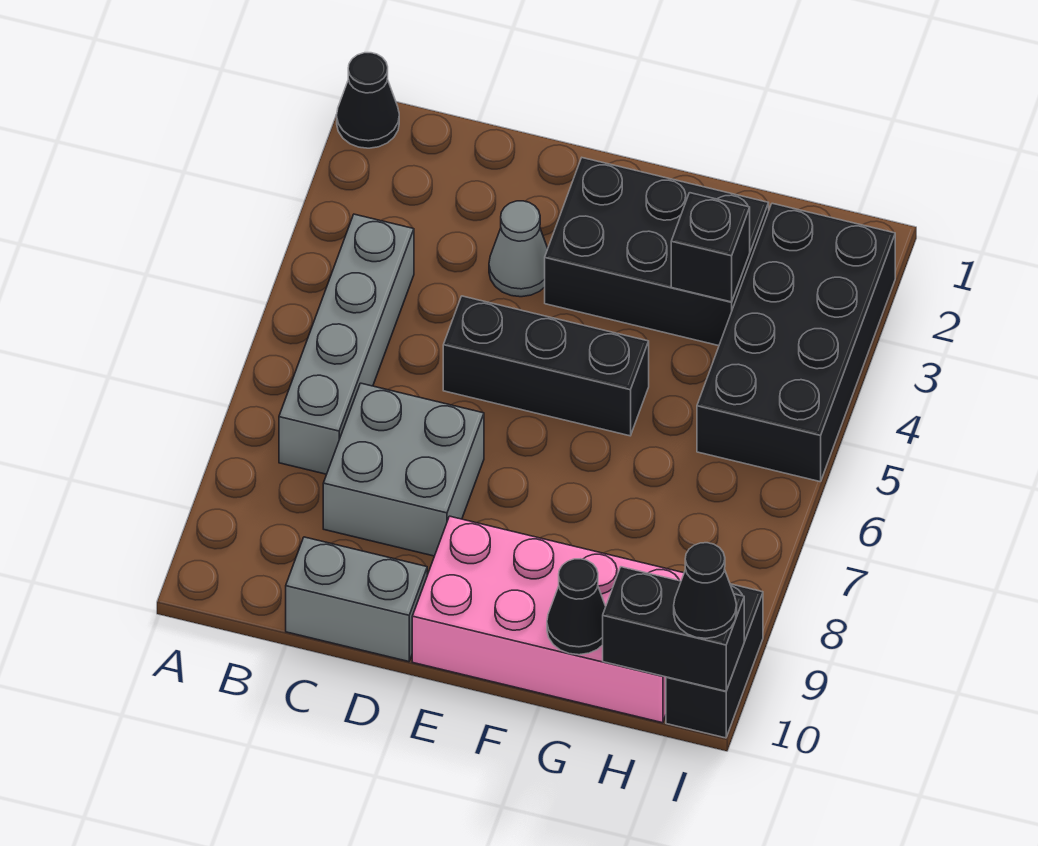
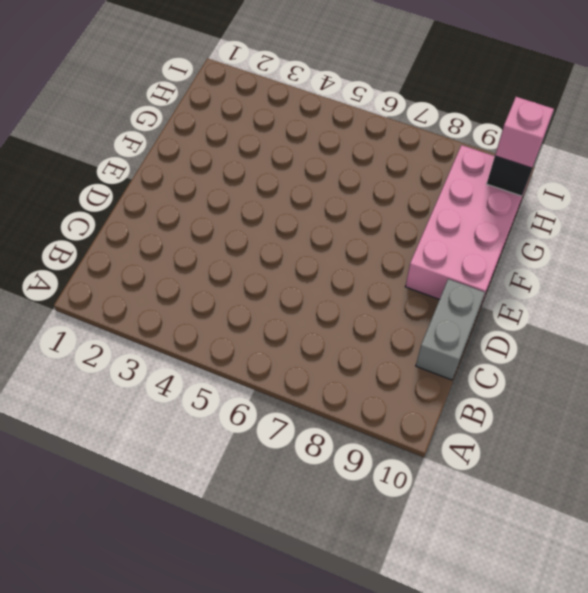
pink 1x1 brick [495,97,554,168] -> none
none -> black 1x1 cone [337,53,399,148]
none -> grey 1x4 brick [279,214,414,474]
none -> grey 2x2 brick [323,383,484,556]

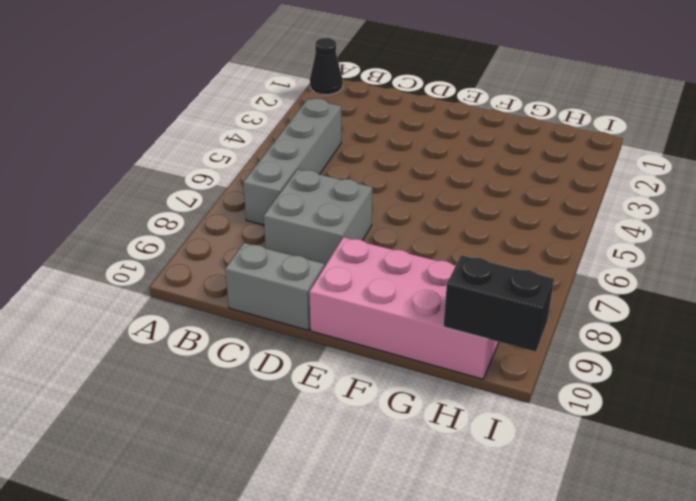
none -> grey 1x1 cone [489,201,548,297]
none -> black 1x3 brick [443,296,649,436]
none -> black 2x3 brick [545,158,769,346]

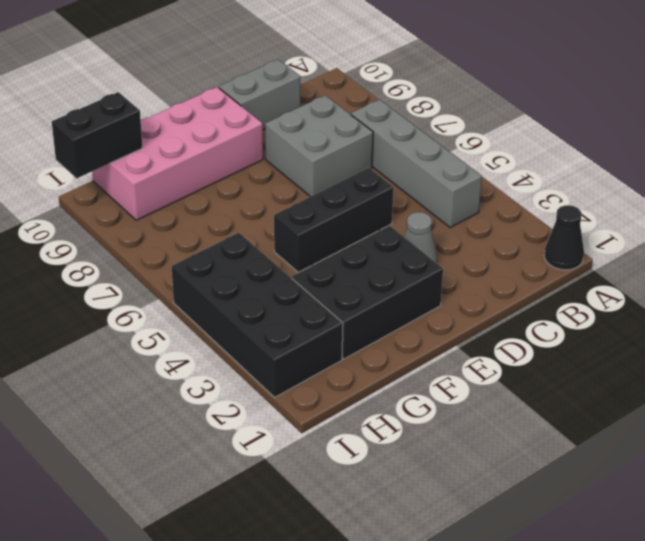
none -> black 1x2 brick [666,584,763,738]
none -> black 1x1 brick [671,193,750,302]
none -> black 1x1 cone [547,559,606,655]

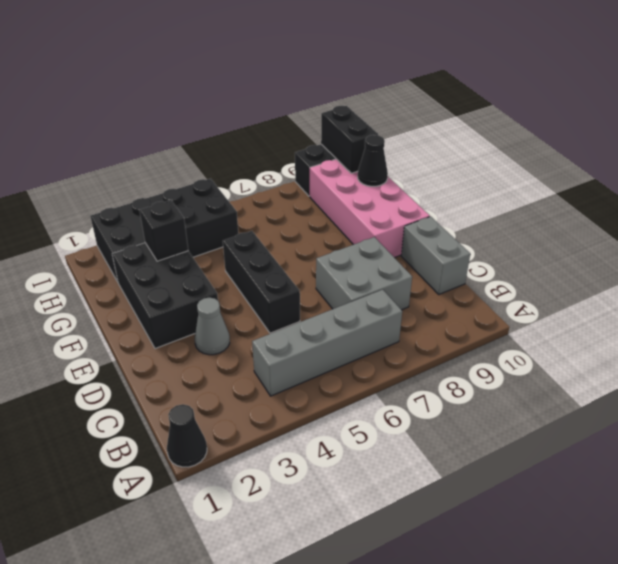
none -> black 1x1 cone [674,543,737,638]

